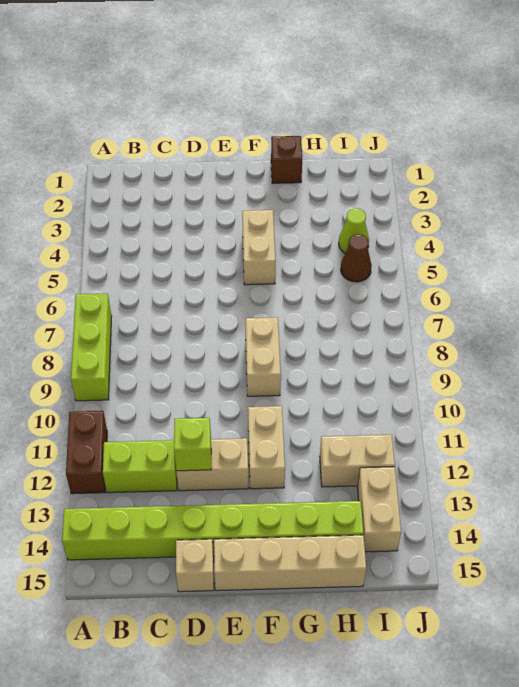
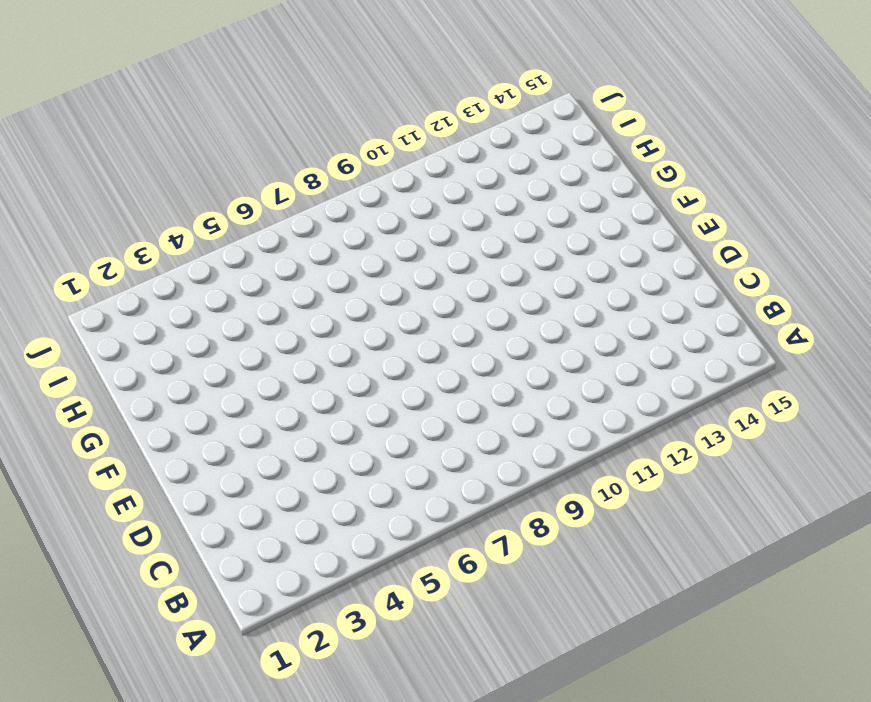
none -> lime 1x3 brick [71,294,112,401]
none -> brown 1x2 brick [66,411,107,494]
none -> lime 1x8 brick [62,501,363,560]

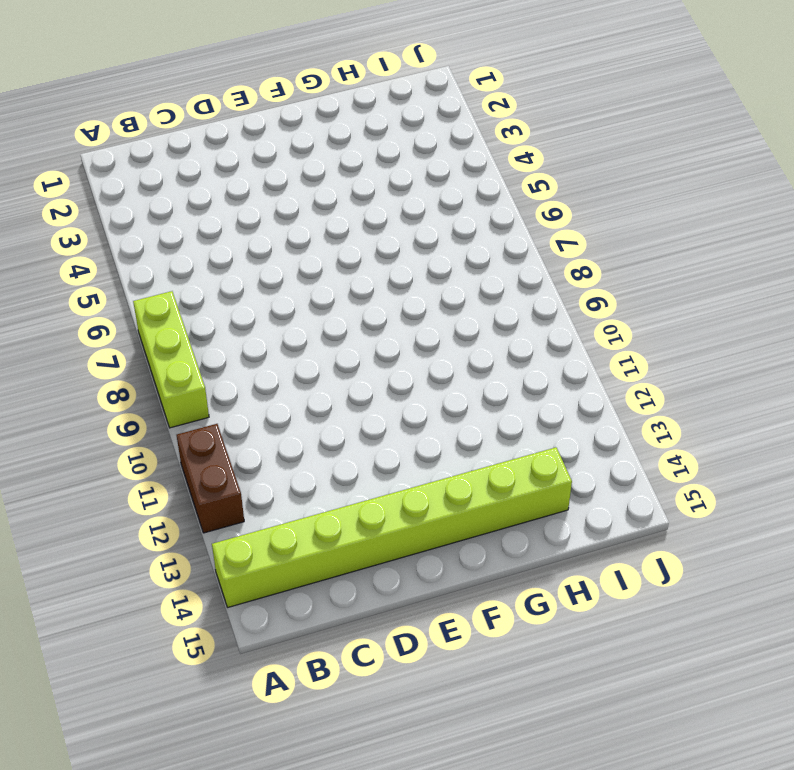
none -> lime 1x2 brick [103,440,177,493]
none -> tan 1x2 brick [176,438,248,491]
none -> tan 1x1 brick [176,539,214,592]

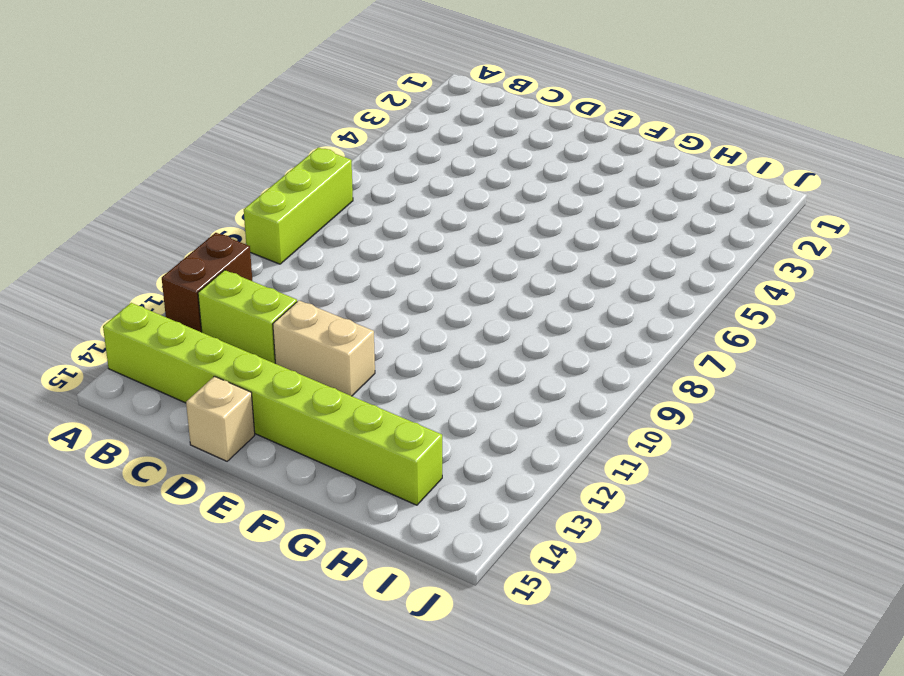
none -> tan 1x4 brick [214,535,366,591]
none -> tan 1x2 brick [242,210,276,285]
none -> tan 1x2 brick [246,317,281,396]

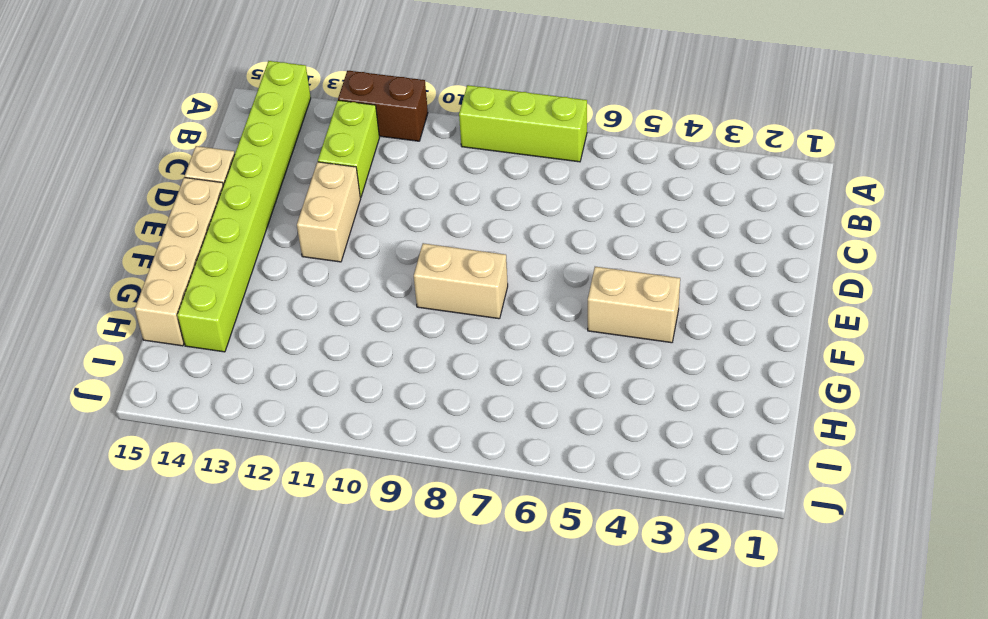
none -> tan 1x2 brick [248,406,285,489]
none -> brown 1x1 brick [271,136,302,183]
none -> tan 1x2 brick [320,435,395,487]

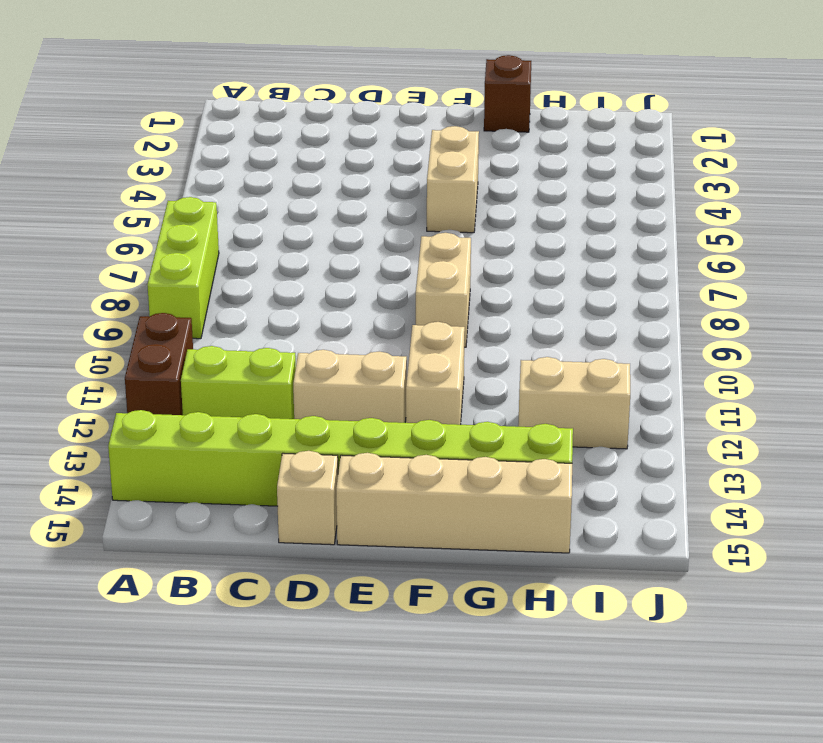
none -> lime 1x1 cone [339,208,369,253]
none -> brown 1x1 cone [341,234,372,282]
none -> tan 1x2 brick [357,467,401,552]

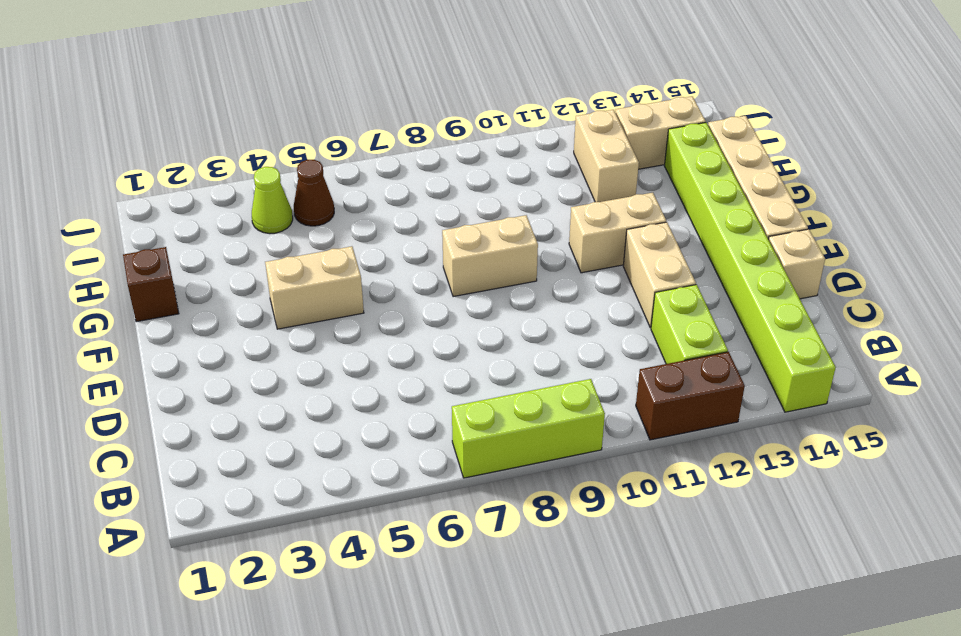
none -> lime 1x1 brick [174,418,211,471]

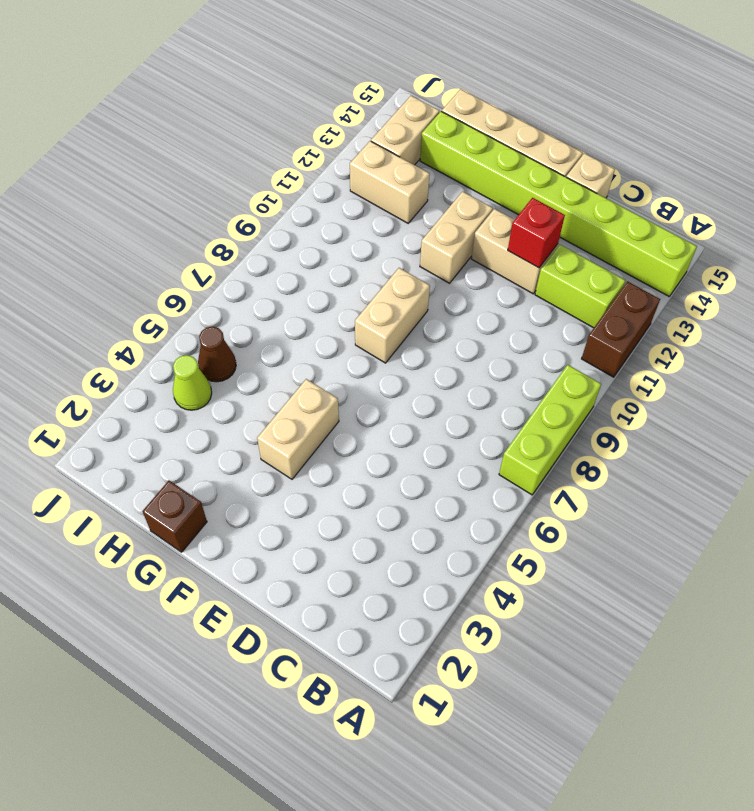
red 1x1 brick [508,198,565,268] -> lime 1x1 brick [174,418,211,471]

